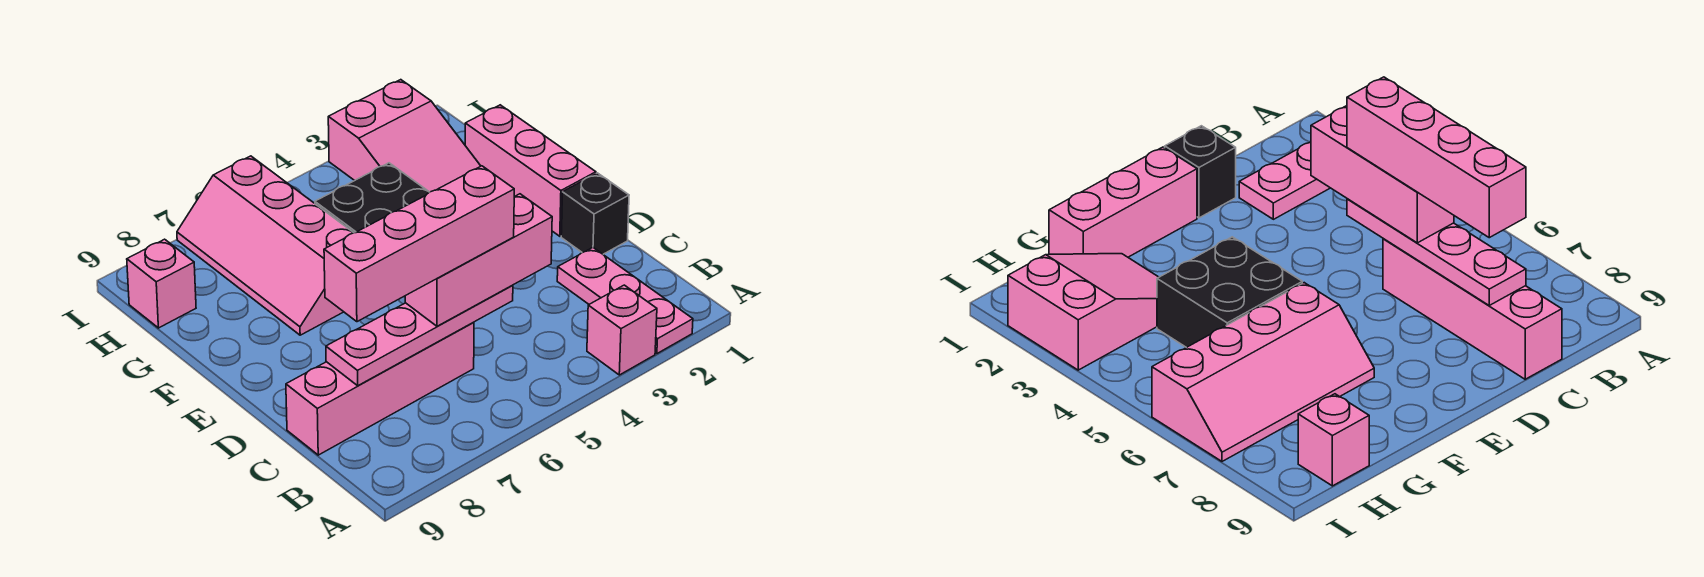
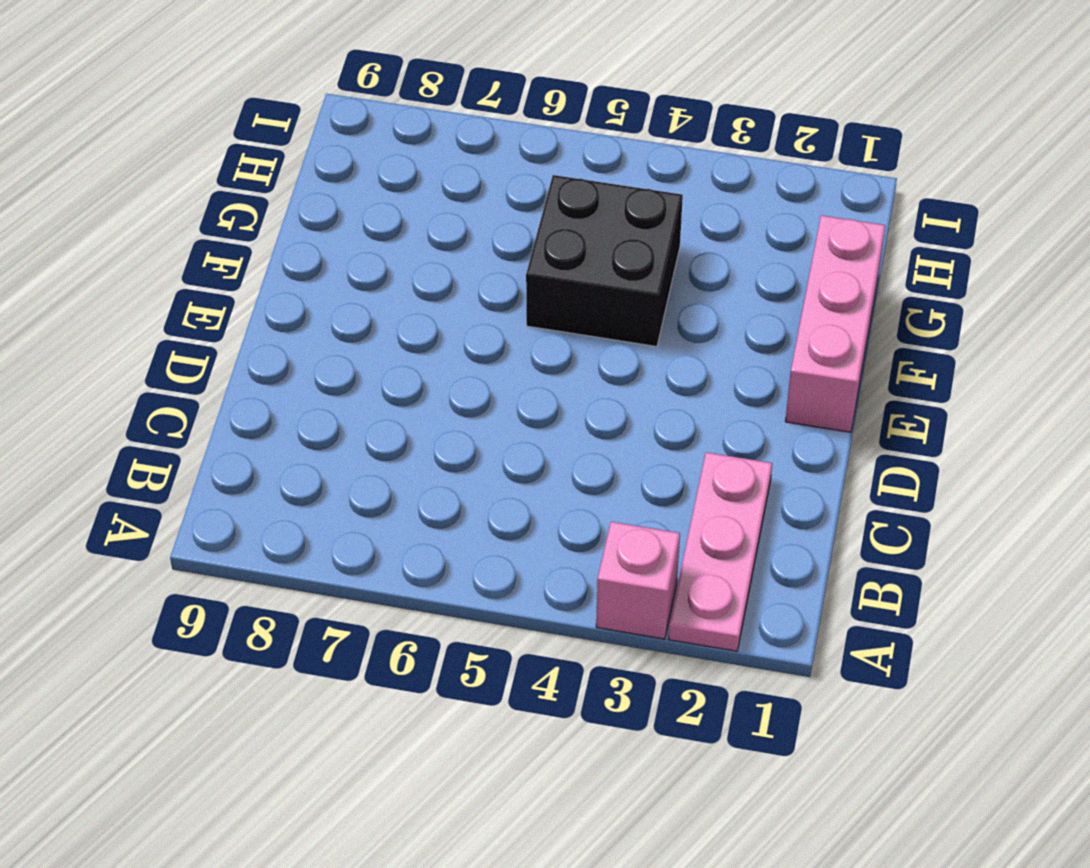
none -> pink 1x4 brick [286,322,474,455]
none -> black 1x1 brick [561,173,629,254]
none -> pink 2x4 slope [177,156,354,335]

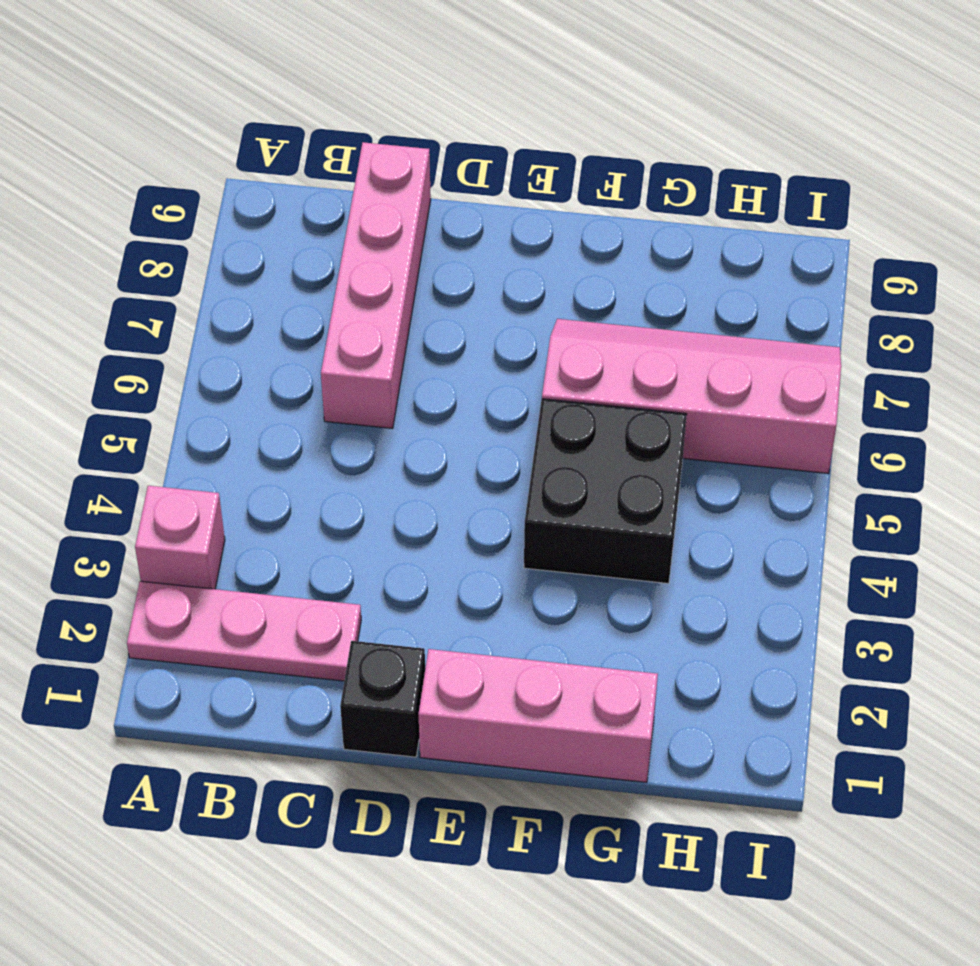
none -> pink 2x3 slope [328,80,480,192]
none -> pink 1x1 brick [127,239,196,328]
none -> pink 1x4 plate [326,285,513,386]

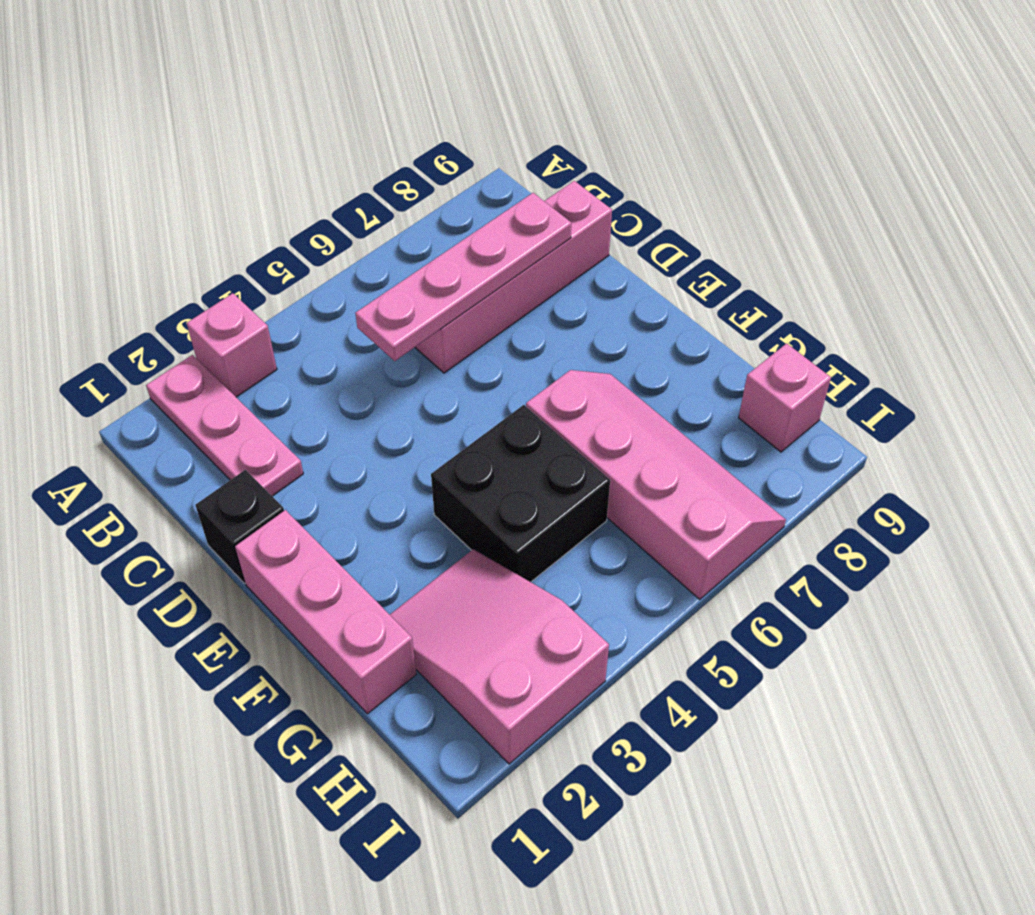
none -> pink 1x3 brick [405,194,552,326]
none -> pink 1x4 brick [324,166,514,322]

